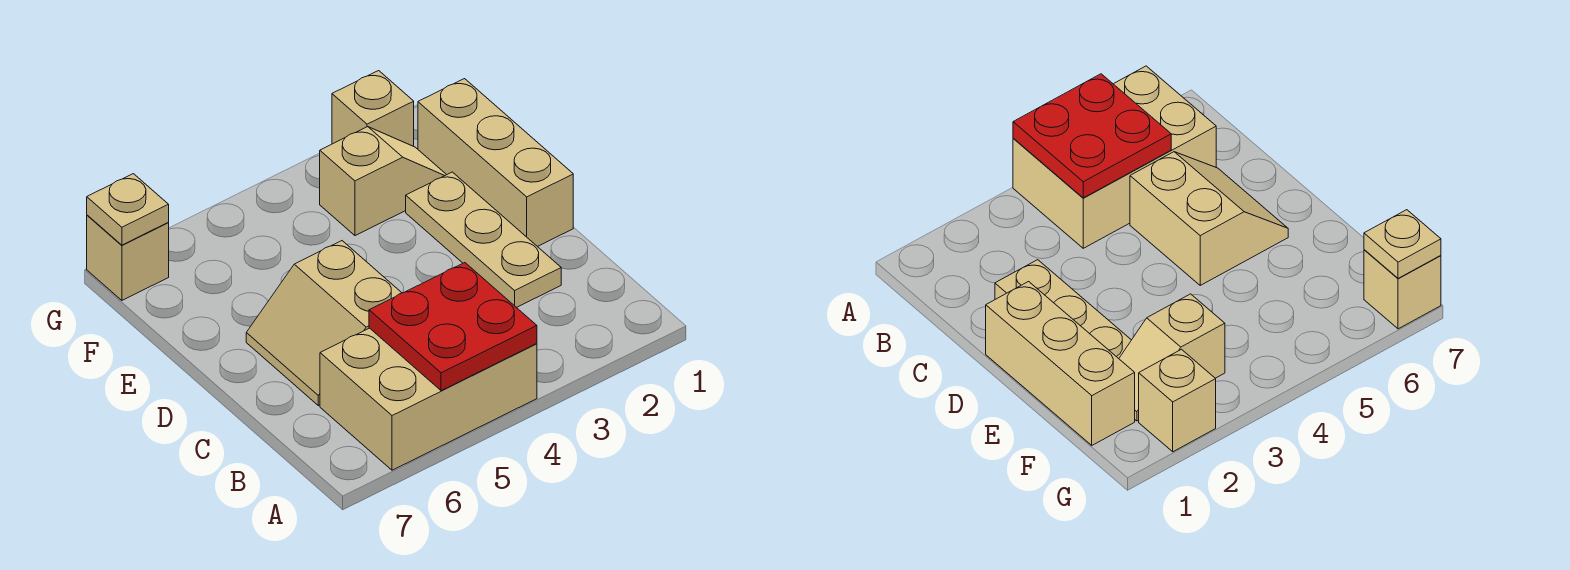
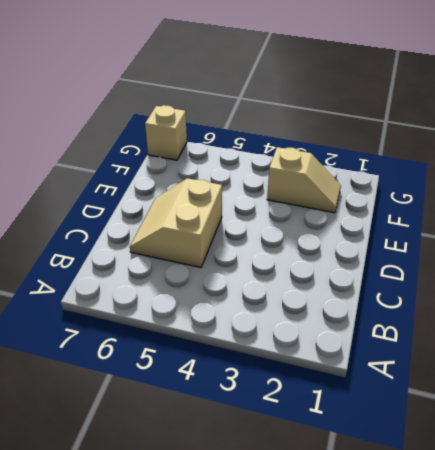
none -> tan 2x3 brick [320,328,537,470]
none -> tan 1x3 plate [406,172,561,308]

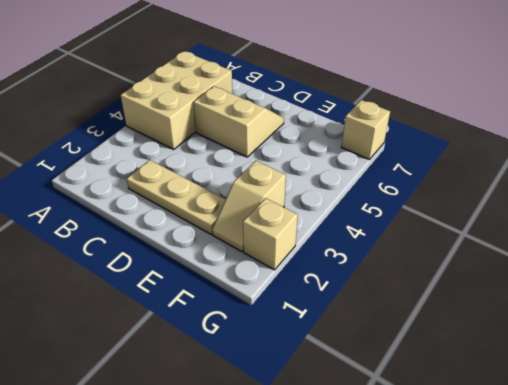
none -> tan 1x3 brick [418,79,573,247]
none -> red 2x2 plate [369,263,537,391]

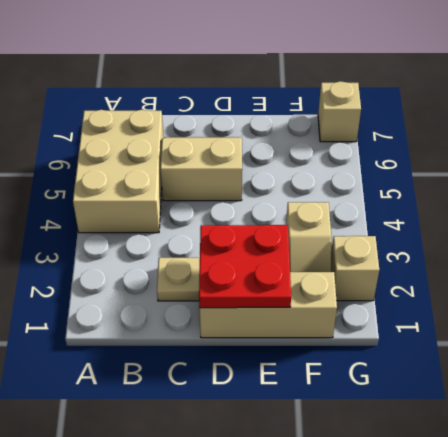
red 2x2 plate [199,225,291,308] -> red 2x2 plate moved to [369,263,537,391]
none -> tan 1x1 plate [87,174,169,245]

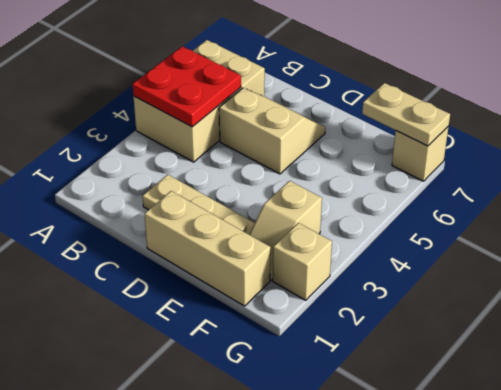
tan 1x2 plate [362,83,450,146] -> tan 1x1 plate [87,174,169,245]

